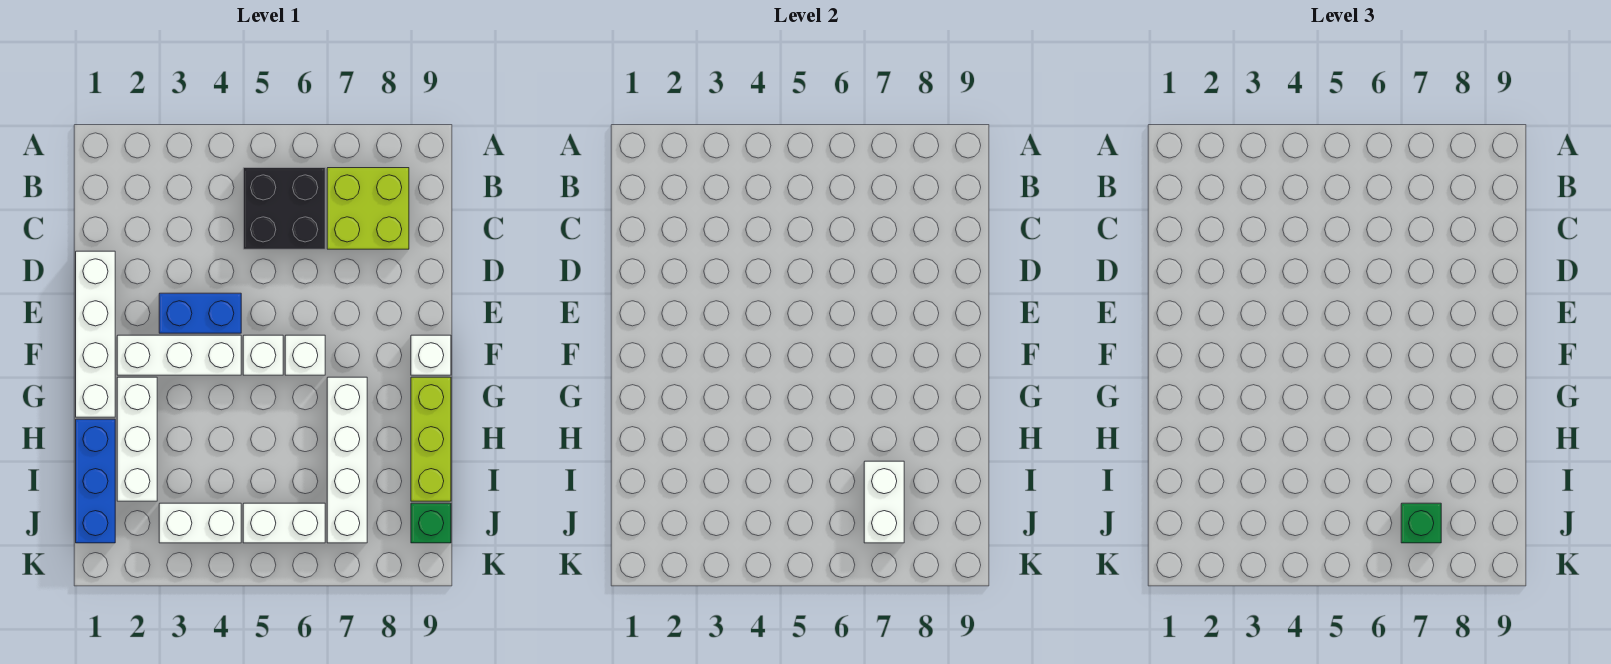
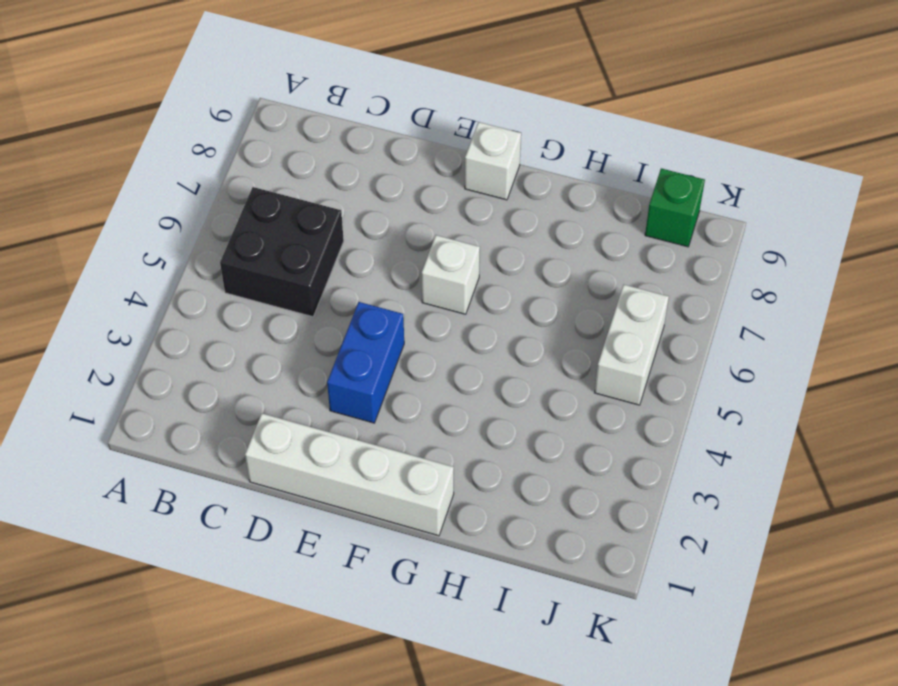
none -> lime 2x2 brick [327,168,409,249]
none -> white 1x3 brick [117,335,241,375]
none -> white 1x1 brick [243,335,283,375]

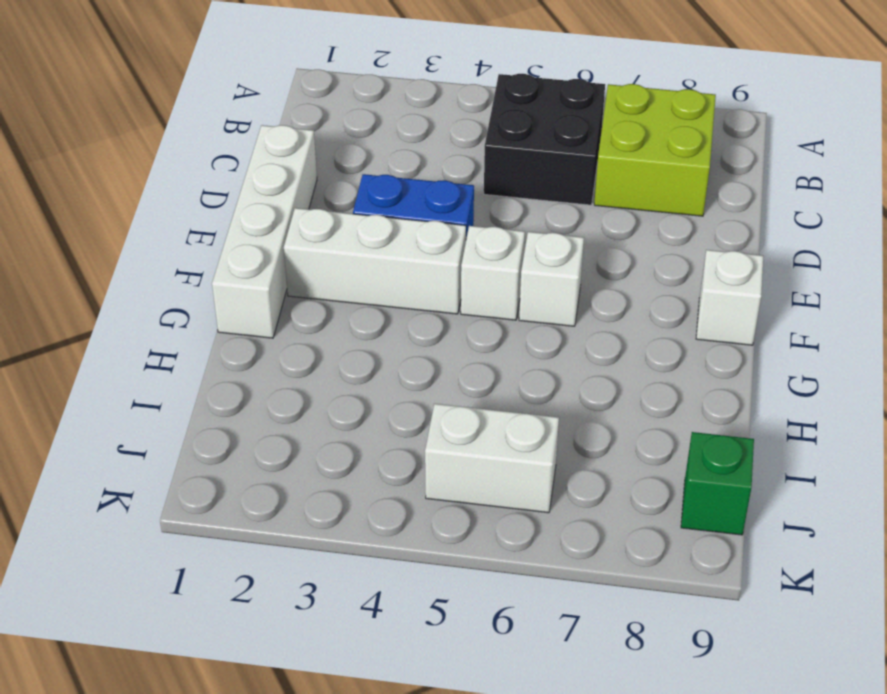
none -> white 1x3 brick [117,377,157,501]
none -> white 1x4 brick [327,377,367,543]
none -> lime 1x3 brick [411,377,451,501]

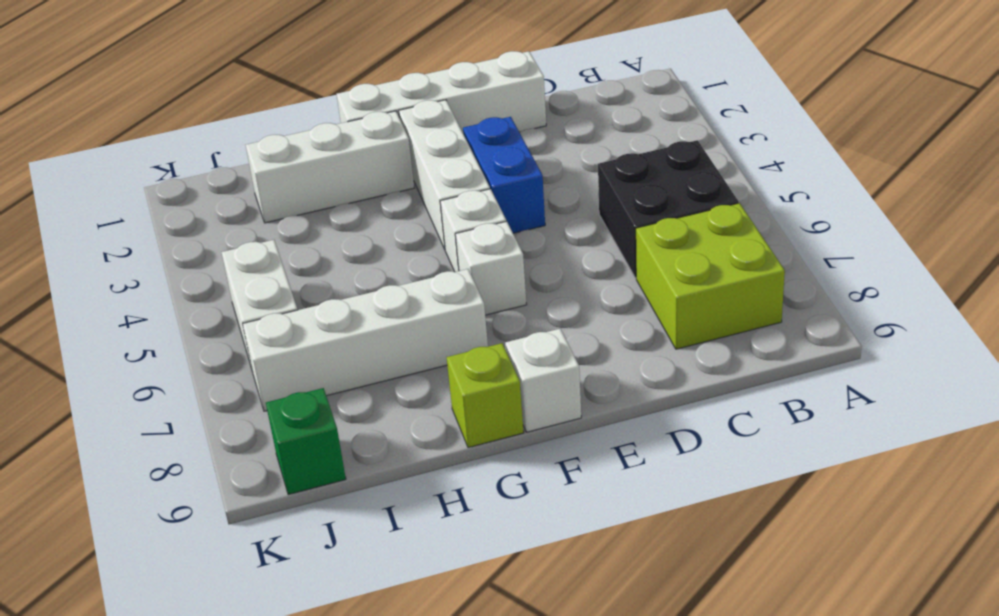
lime 1x1 brick [446,343,524,448] -> lime 1x3 brick [411,377,451,501]
none -> blue 1x3 brick [76,419,115,543]
none -> white 1x2 brick [159,503,241,543]
none -> white 1x2 brick [864,461,904,543]

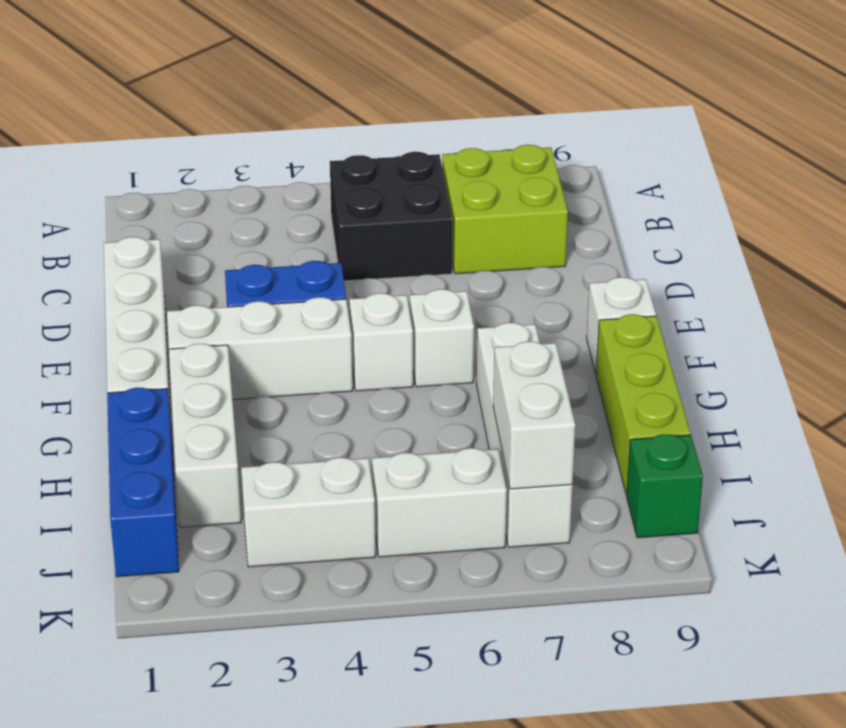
none -> green 1x1 brick [1401,503,1441,543]

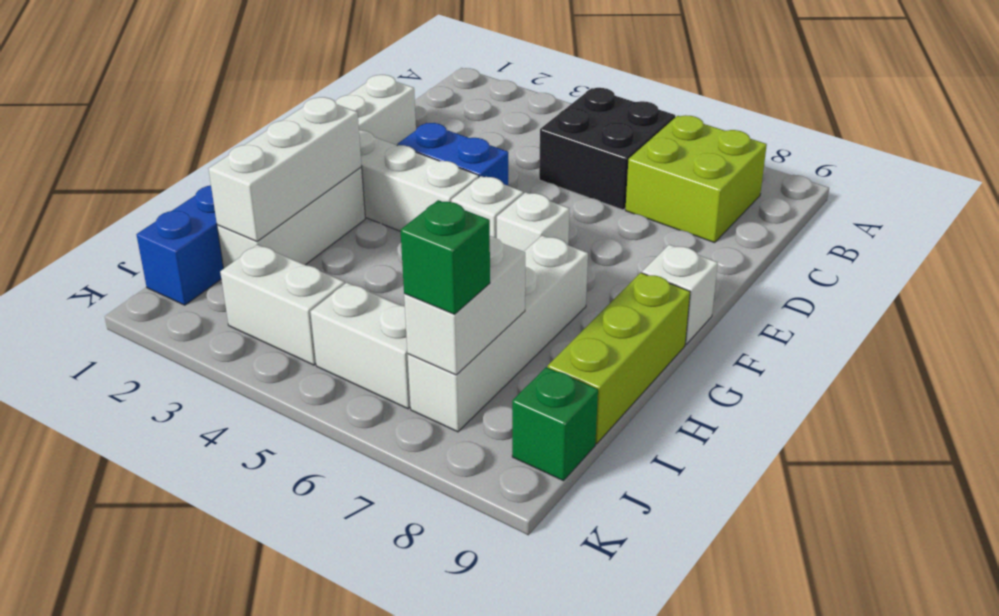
white 1x3 brick [209,97,362,241] -> none

